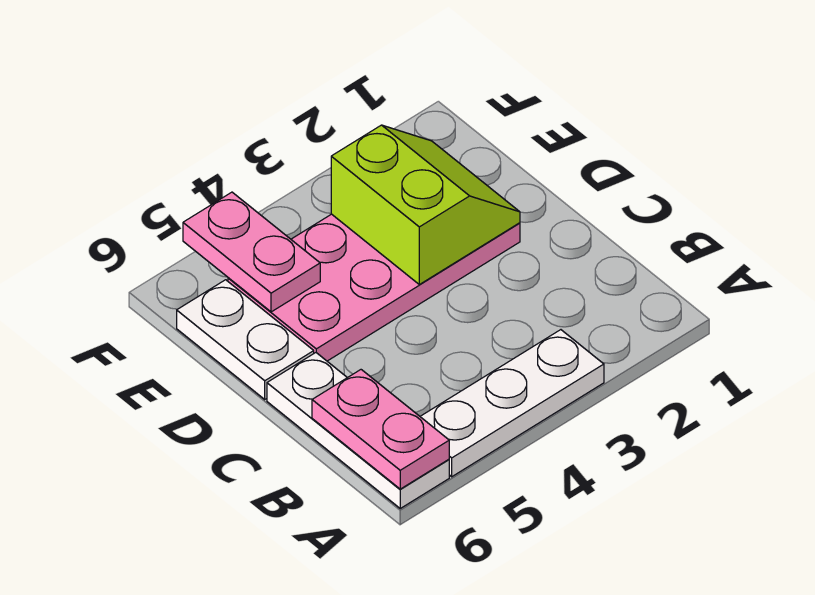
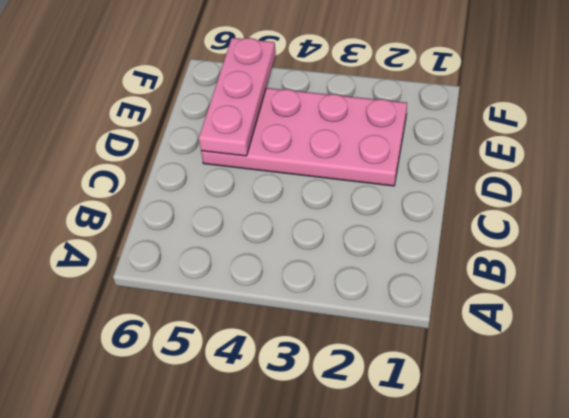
pink 1x3 plate [199,38,276,156] -> pink 1x2 plate [183,192,320,312]
none -> white 1x3 plate [420,330,604,477]
none -> white 1x3 plate [267,353,449,508]

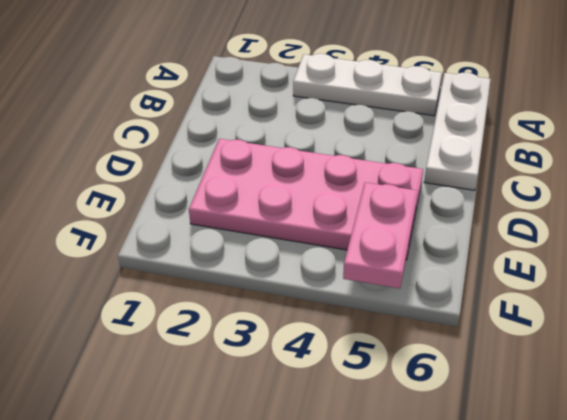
none -> white 1x2 plate [177,280,314,399]
none -> pink 1x2 plate [312,370,449,489]

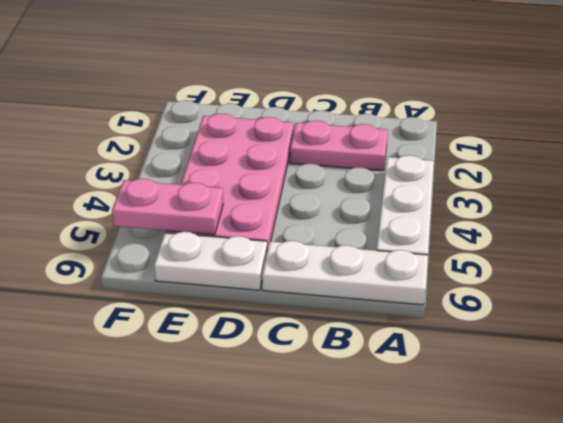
pink 1x2 plate [290,121,388,171] -> pink 1x2 plate moved to [312,370,449,489]
none -> lime 2x2 slope [331,125,520,284]

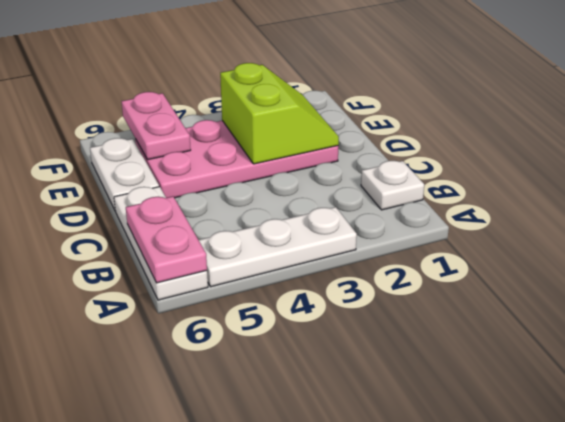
white 1x1 plate [361,161,424,210] -> none

